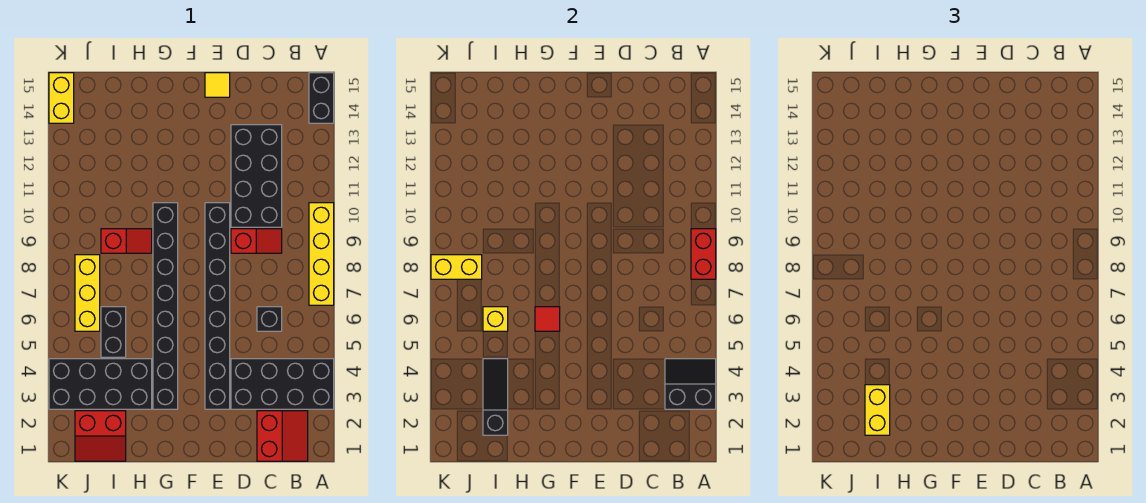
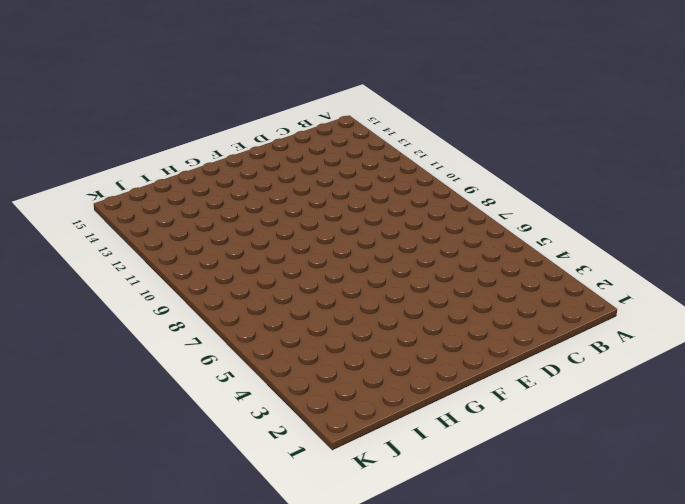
none -> black 2x4 brick [231,359,334,409]
none -> yellow 1x4 brick [309,203,334,305]
none -> black 1x2 brick [309,73,334,123]

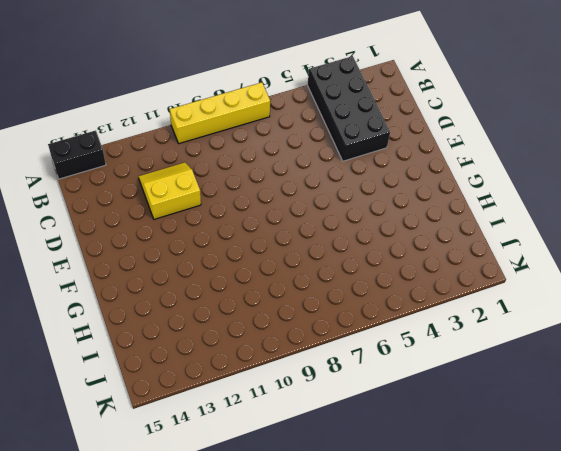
yellow 2x2 slope [139,162,201,219] -> black 2x4 brick [231,125,282,227]
none -> red 2x2 slope [257,411,308,461]
none -> black 1x1 brick [257,307,282,331]
none -> red 1x2 slope [231,229,282,253]

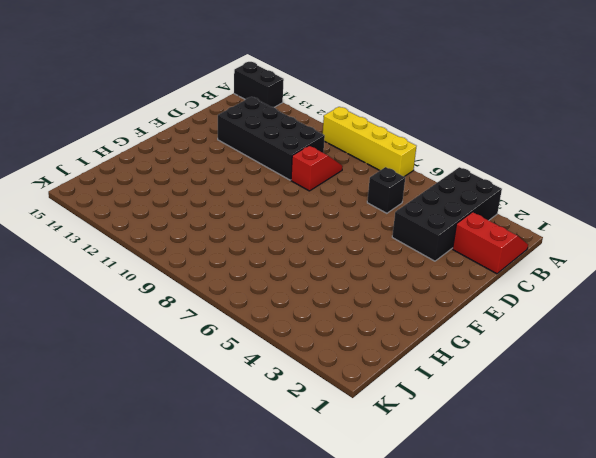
none -> black 1x8 brick [205,203,230,409]
none -> yellow 1x1 tile [205,73,230,97]
none -> black 1x8 brick [153,203,178,409]

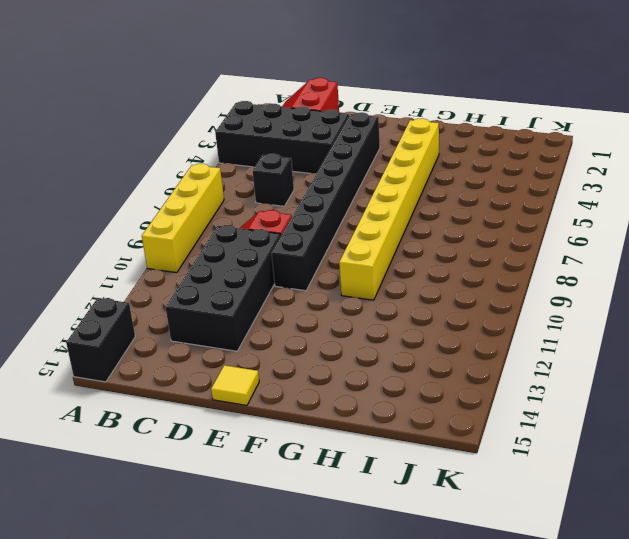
yellow 1x8 brick [339,118,439,300] -> black 1x8 brick [153,203,178,409]
none -> black 2x4 brick [49,359,152,409]
none -> red 1x2 slope [101,229,152,253]
none -> red 2x2 slope [75,411,126,461]

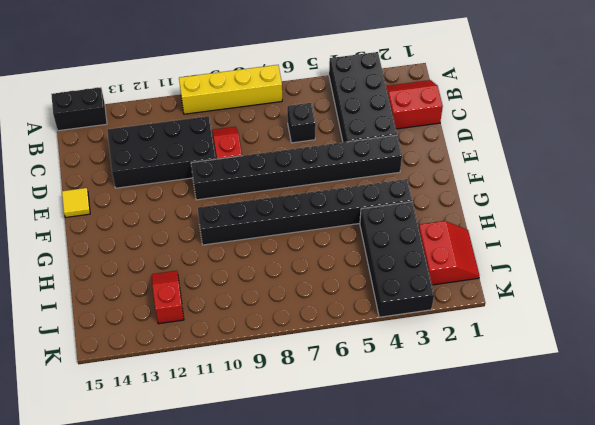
red 1x2 slope [152,271,184,324] -> red 1x2 slope moved to [101,229,152,253]
none -> black 1x2 brick [101,307,126,357]
none -> yellow 1x3 brick [75,255,100,331]
none -> yellow 1x2 brick [49,73,74,123]

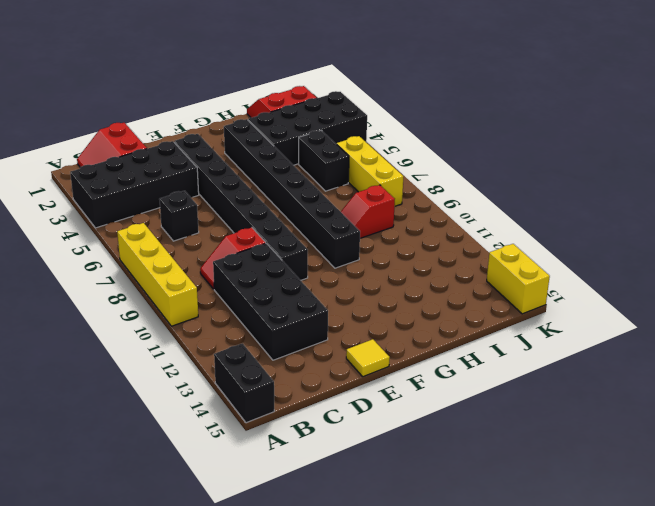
none -> black 2x2 slope [665,359,716,409]
none -> red 1x2 brick [691,229,716,279]
none -> red 1x1 tile [535,307,560,331]

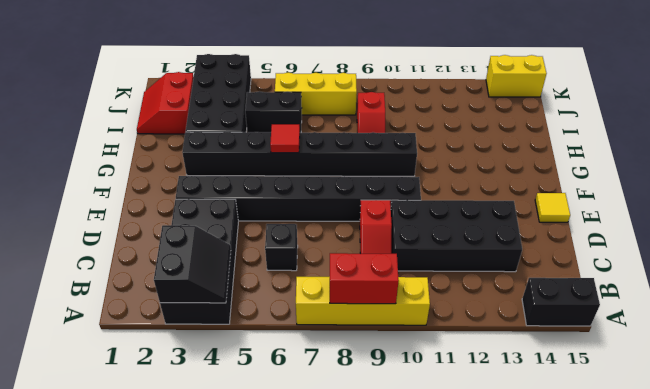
none -> red 2x2 slope [257,411,308,461]
none -> black 1x3 slope [483,359,508,435]
none -> yellow 1x1 brick [483,307,508,331]

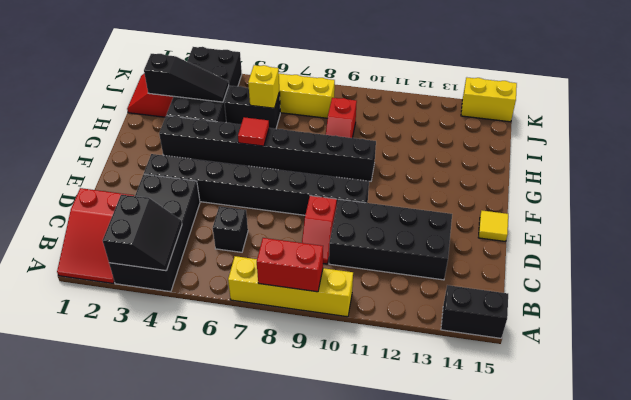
red 2x3 slope [57,188,134,283] -> red 2x2 slope [257,411,308,461]
none -> yellow 1x2 brick [431,255,482,279]
none -> yellow 1x2 brick [865,385,890,435]

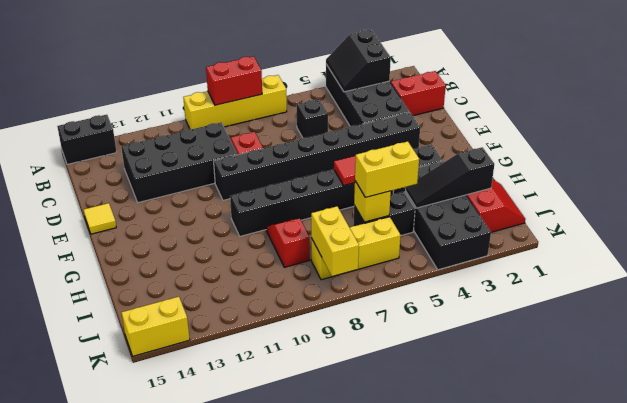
yellow 1x2 brick [355,141,419,197] -> yellow 1x2 brick moved to [865,385,890,435]

